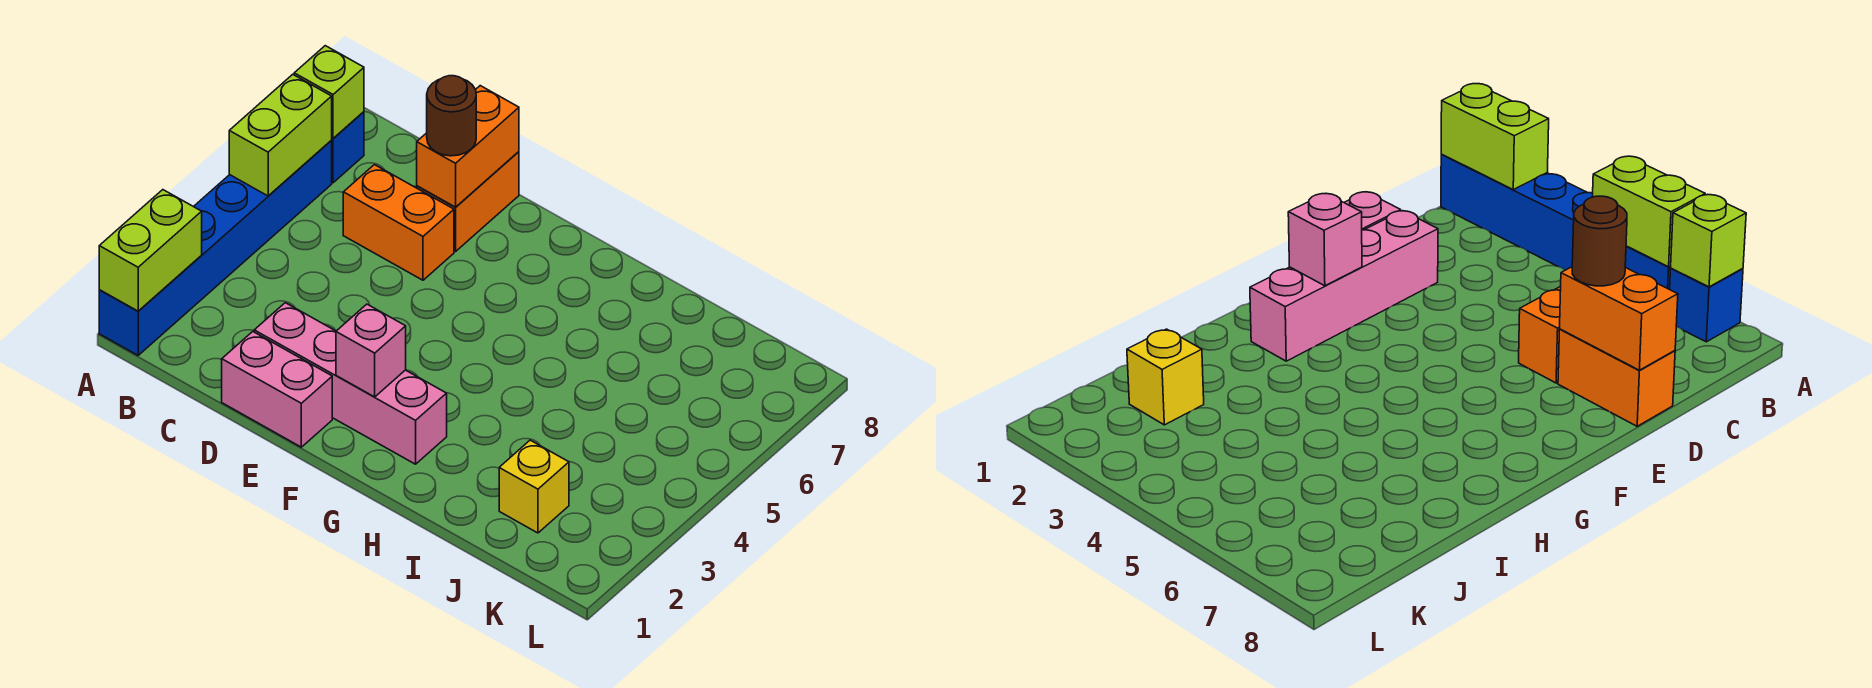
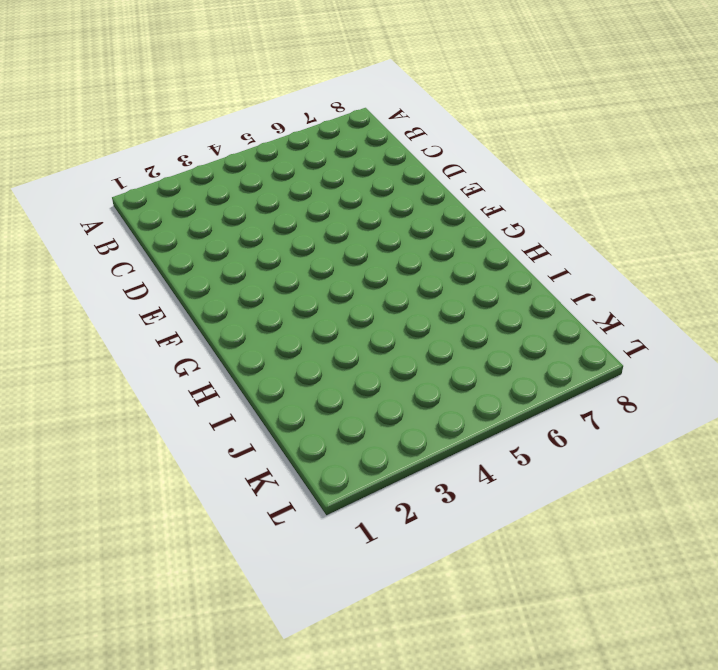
none -> blue 1x6 brick [99,141,332,355]
none -> blue 1x1 brick [331,112,364,183]
none -> orange 1x2 brick [343,165,454,280]

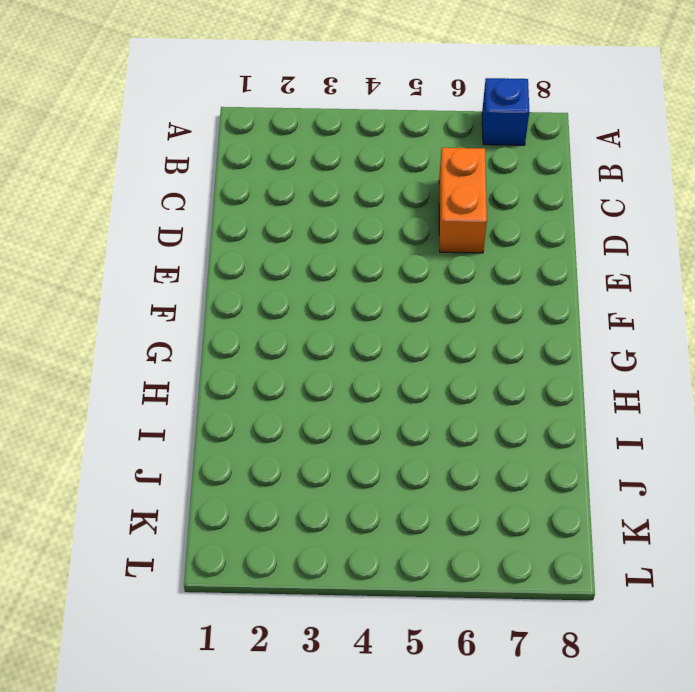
none -> blue 1x6 brick [99,141,332,355]
none -> pink 1x2 brick [222,332,332,447]
none -> pink 1x4 brick [254,303,447,464]

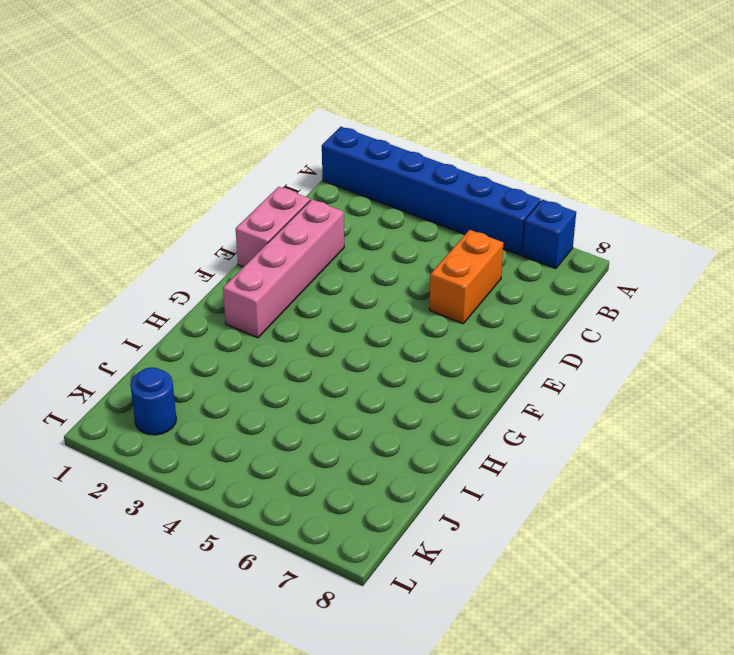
blue 1x1 round brick [130,367,176,435] -> none
none -> orange 1x2 brick [417,152,519,252]
none -> yellow 1x1 brick [499,440,569,533]
none -> lime 1x2 brick [99,190,202,311]

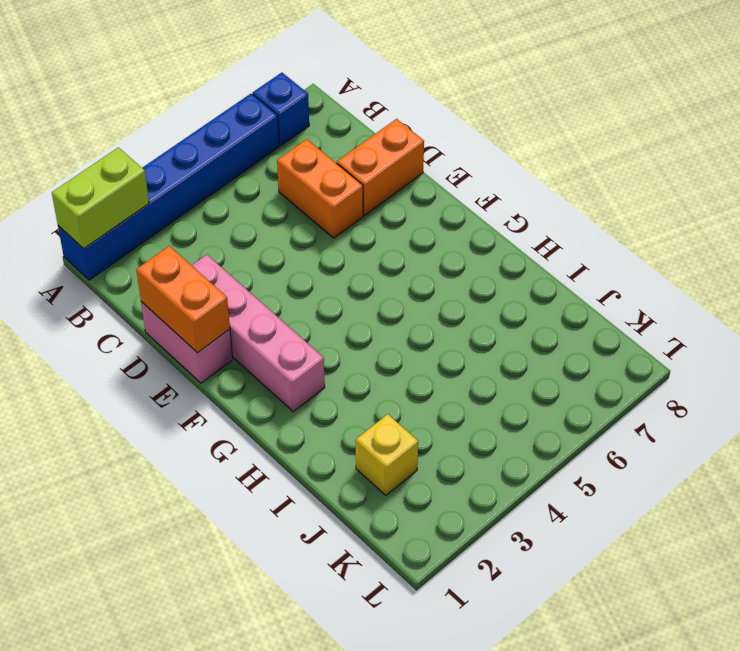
orange 1x2 brick [136,246,230,353] -> orange 1x2 brick turned to [417,86,519,207]
none -> lime 1x2 brick [229,74,332,196]
none -> lime 1x1 brick [294,46,364,138]
none -> pink 1x1 brick [336,304,406,397]

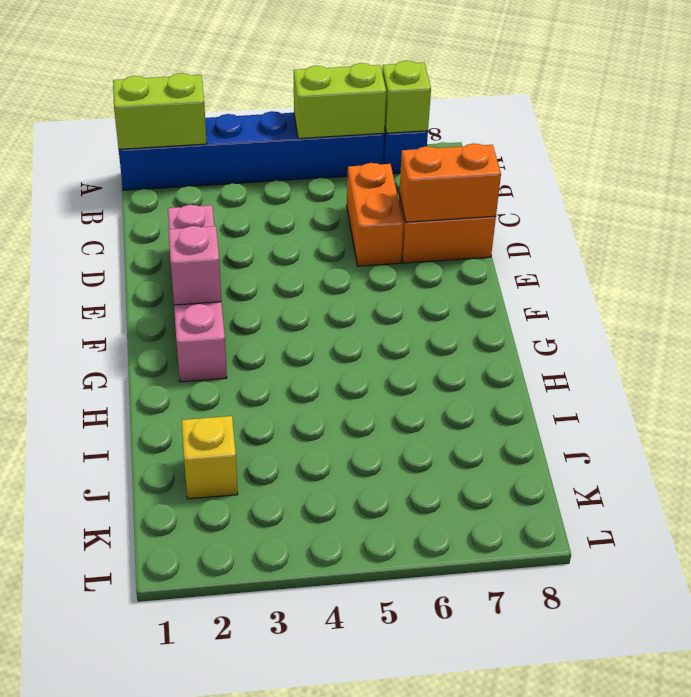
none -> pink 1x2 brick [222,332,332,447]
none -> brown 1x1 round brick [427,76,476,156]

